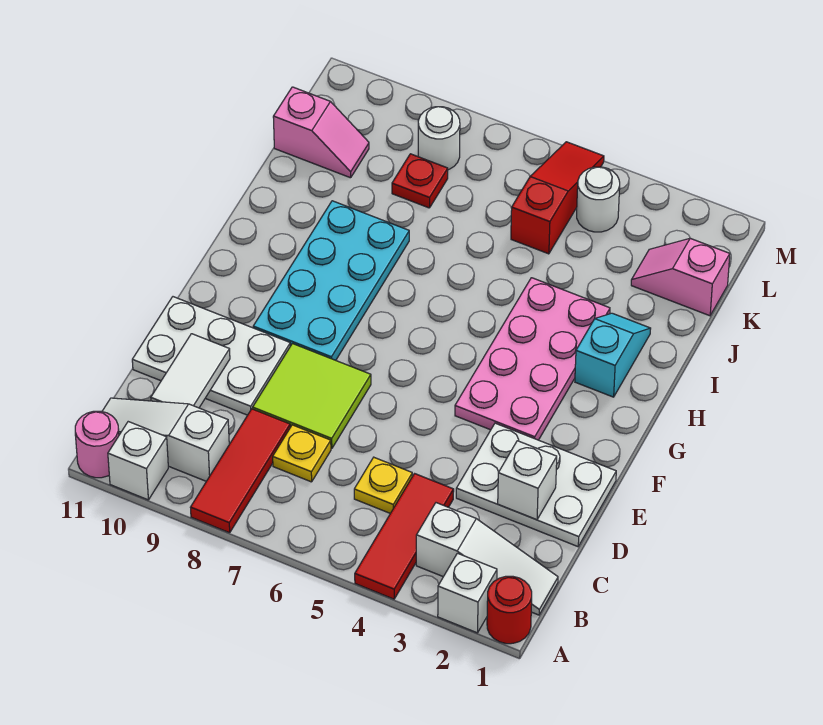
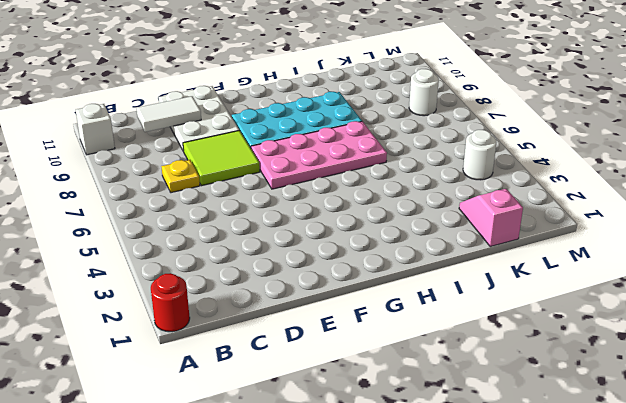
pink 2x4 plate [251,121,387,189] -> pink 2x4 plate moved to [455,278,610,440]
none -> white 1x1 brick [438,553,497,633]
none -> red 1x3 tile [355,474,454,599]
none -> red 1x3 tile [190,409,290,533]

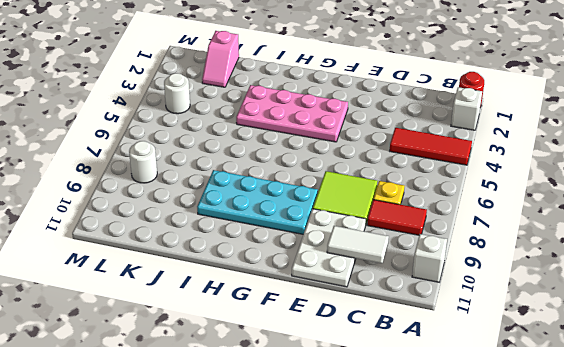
red 1x2 tile [367,200,427,235] -> red 1x3 tile [190,409,290,533]
none -> pink 1x1 round brick [75,411,119,478]
none -> white 1x3 slope [416,503,558,615]
none -> white 1x3 slope [102,398,229,481]

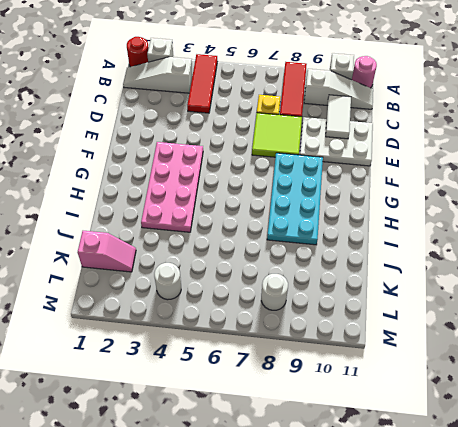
none -> yellow 1x1 plate [354,457,412,513]
none -> white 2x3 plate [456,423,616,547]
none -> cyan 1x2 slope [575,313,651,397]

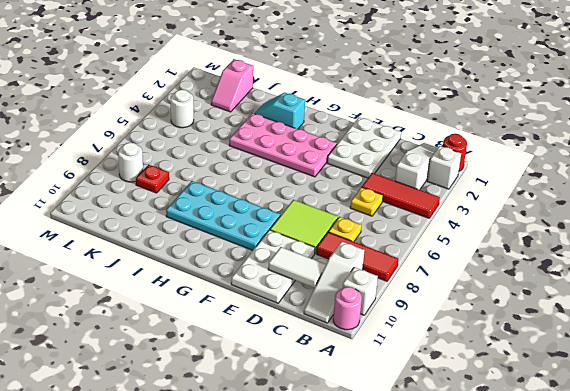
none -> red 1x3 slope [511,142,604,254]
none -> pink 1x2 slope [273,87,369,178]
none -> white 1x1 brick [498,441,557,520]

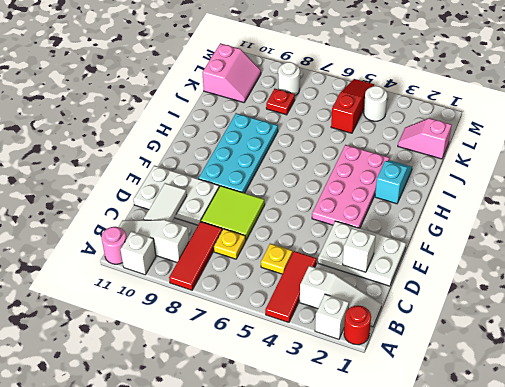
pink 2x2 slope [202,43,261,103] -> pink 1x2 slope [273,87,369,178]

